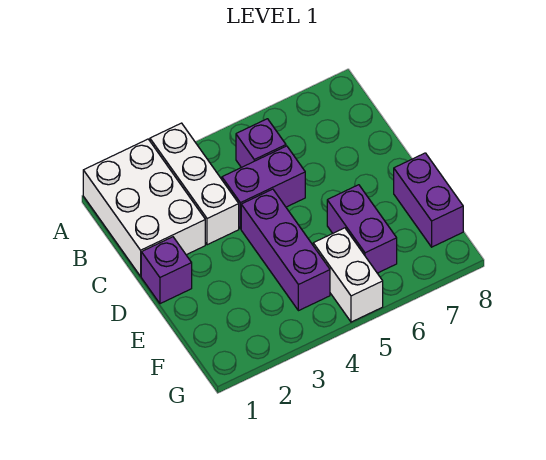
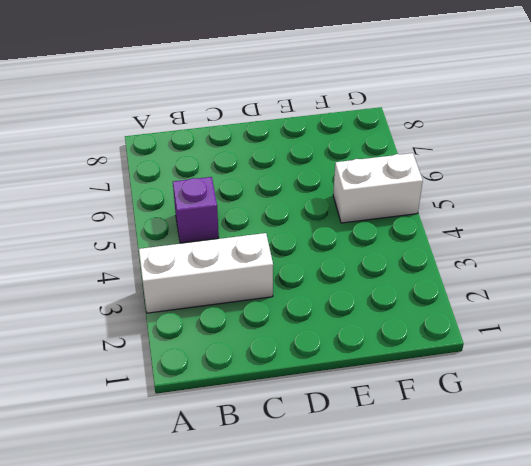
none -> white 2x3 brick [83,139,205,276]
none -> purple 1x2 brick [222,146,305,229]

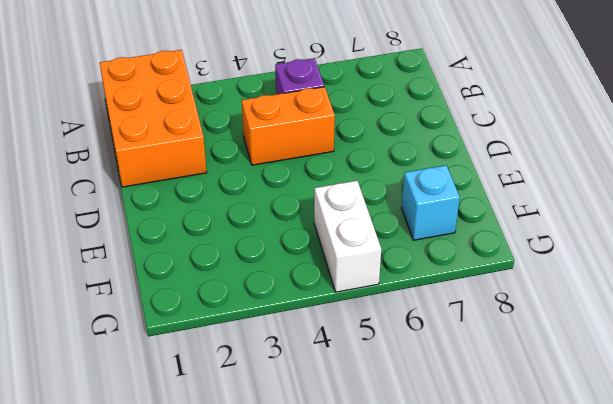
orange 2x3 brick [100,50,207,187] -> white 2x3 brick [83,139,205,276]
orange 1x2 brick [242,87,335,165] -> purple 1x2 brick [222,146,305,229]
cyan 1x1 brick [401,165,460,240] -> none
none -> white 1x3 brick [150,123,239,245]
none -> purple 1x1 brick [141,237,192,304]

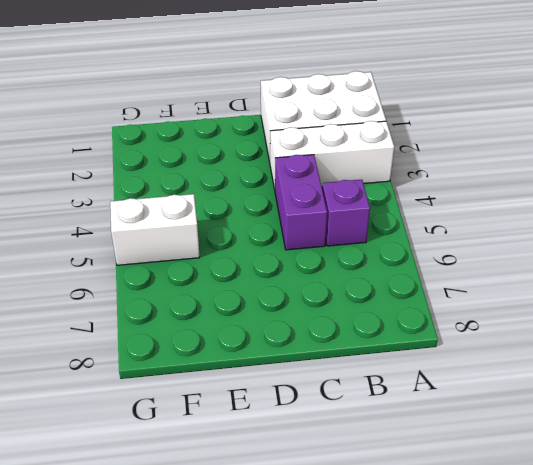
none -> purple 1x1 brick [141,237,192,304]
none -> purple 1x3 brick [241,189,330,311]

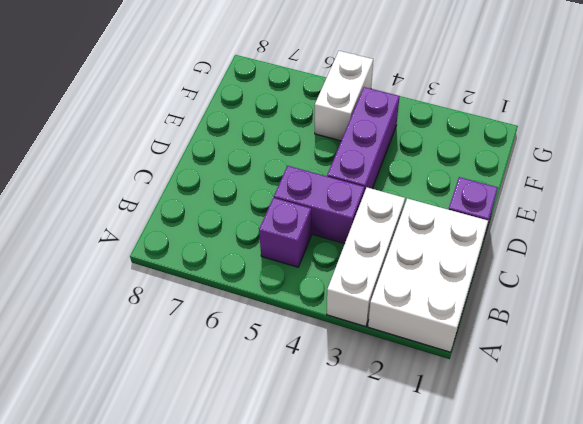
none -> purple 1x2 brick [327,185,397,273]
none -> purple 1x2 brick [394,153,463,247]

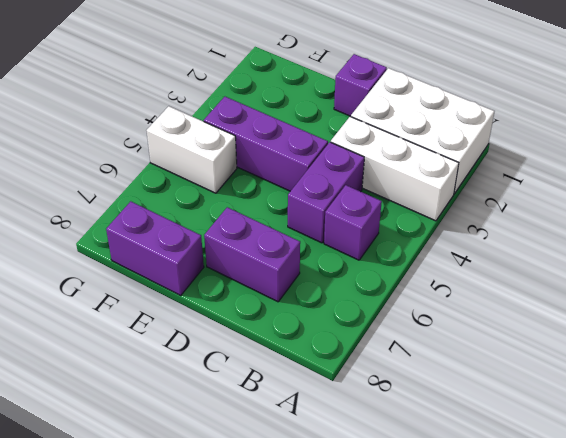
purple 1x2 brick [204,207,300,302] -> purple 1x2 brick moved to [327,185,397,273]

